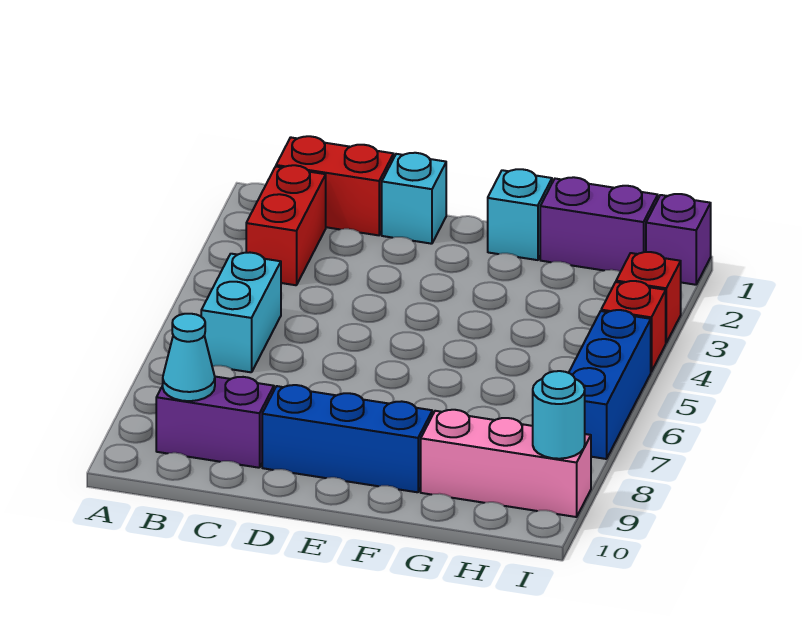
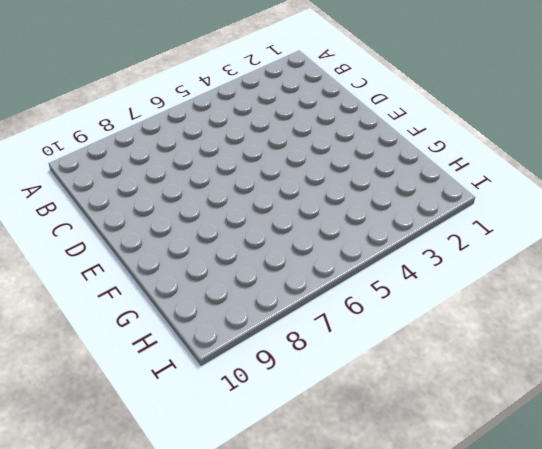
none -> red 1x2 brick [276,136,394,235]
none -> red 1x2 brick [246,165,326,285]
none -> cyan 1x2 brick [201,253,281,372]

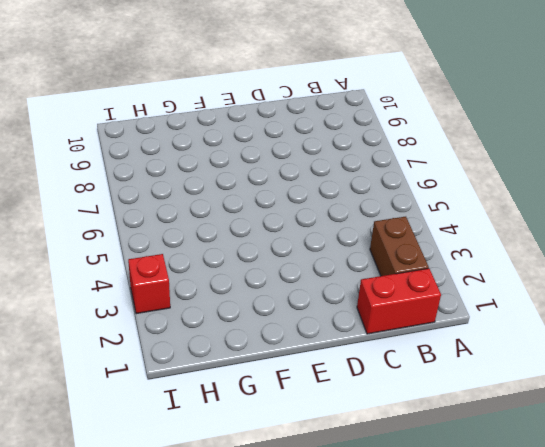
brown 1x2 brick [370,217,429,276] -> red 1x2 brick [246,165,326,285]
none -> cyan 1x2 brick [201,253,281,372]
none -> purple 1x2 brick [156,377,274,468]
none -> cyan 1x1 brick [382,153,446,244]

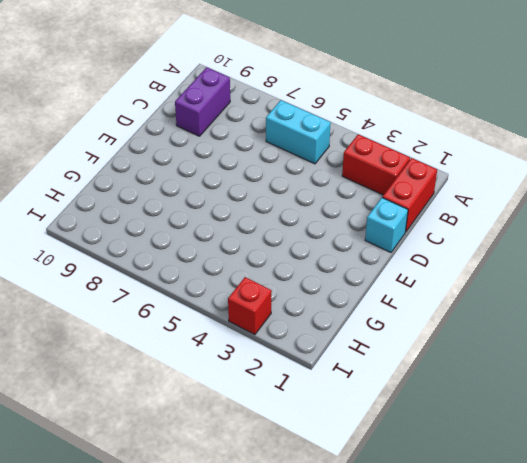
none -> blue 1x3 brick [262,385,432,492]
none -> cyan 1x1 brick [488,169,552,260]
none -> purple 1x2 brick [540,177,658,272]

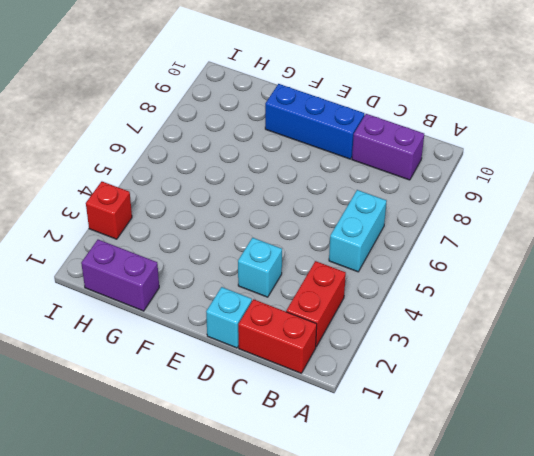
cyan 1x1 brick [238,238,282,297] -> cyan 1x1 brick moved to [488,169,552,260]
none -> pink 1x3 brick [421,410,591,517]
none -> purple 1x1 brick [646,194,711,285]
none -> red 1x1 brick [601,281,666,372]

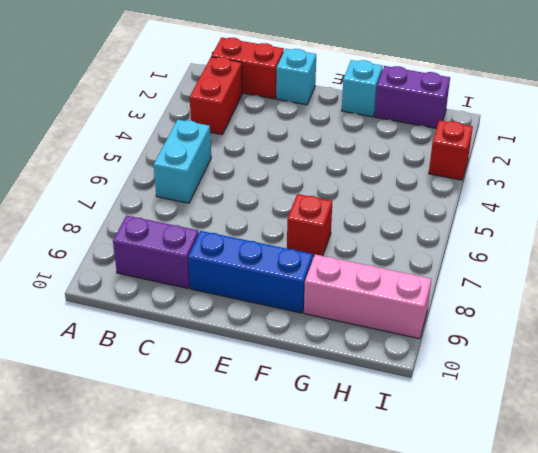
red 1x1 brick [287,194,332,256] -> red 1x1 brick moved to [601,281,666,372]
none -> purple 1x1 brick [646,194,711,285]
none -> blue 1x3 brick [569,310,651,459]
none -> cyan 1x1 cone [163,314,215,401]

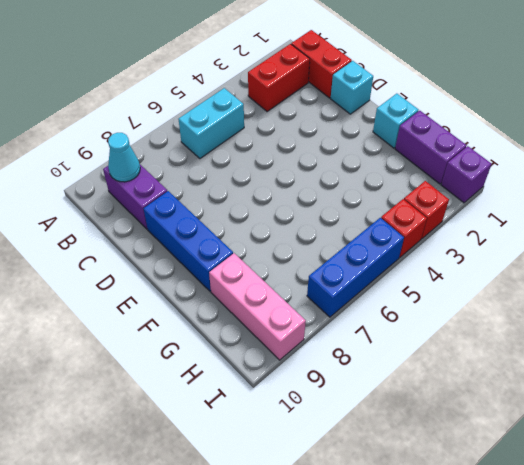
none -> cyan 1x1 round brick [533,371,585,459]

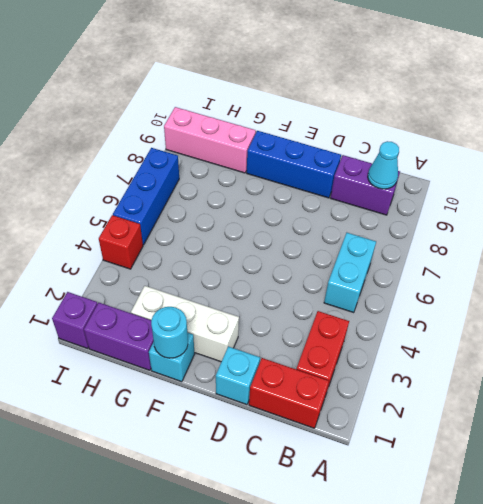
white 1x3 brick [131,286,239,362] -> none
cyan 1x1 round brick [151,307,188,358] -> cyan 1x1 round brick moved to [533,371,585,459]
none -> red 1x1 brick [616,252,681,343]

